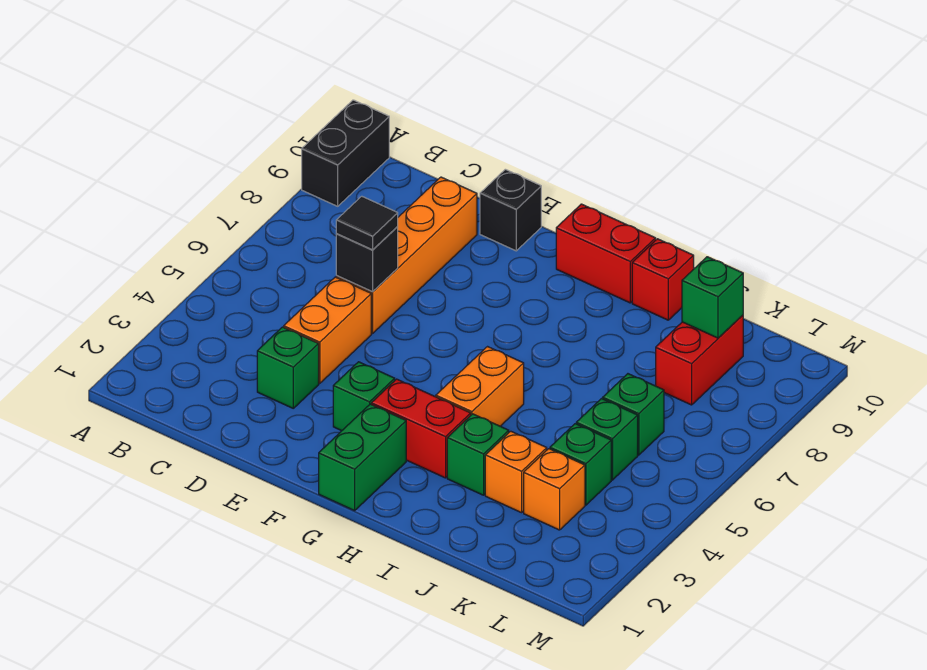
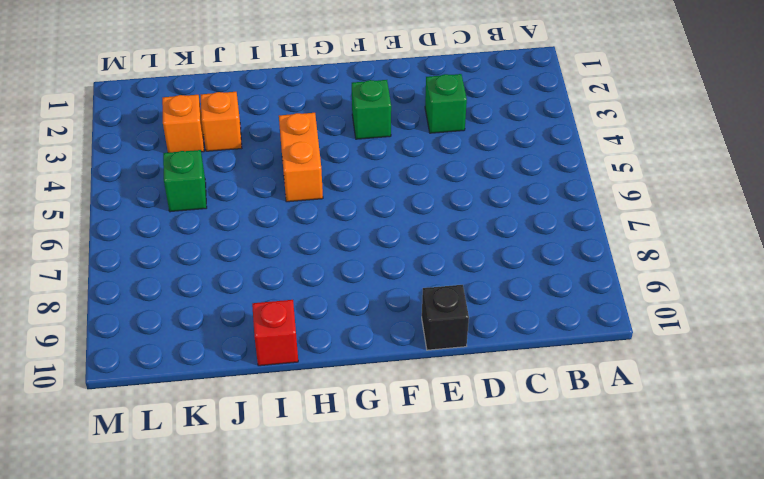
none -> black 1x2 brick [302,100,389,206]
none -> orange 1x2 brick [284,277,371,384]
none -> orange 1x4 brick [336,177,477,333]

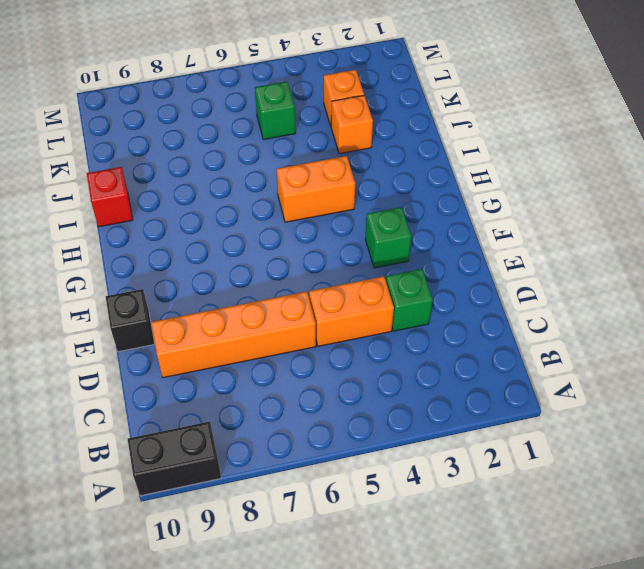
none -> green 1x2 brick [319,404,406,511]
none -> red 1x2 brick [371,379,471,478]
none -> red 1x2 brick [556,204,656,303]

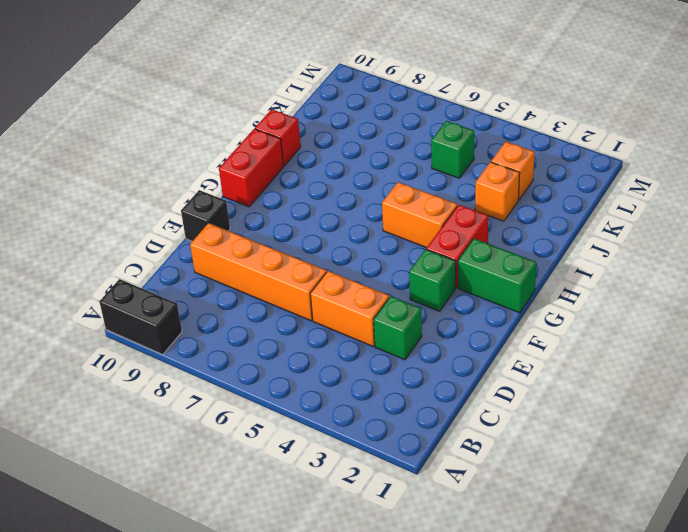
none -> green 1x1 brick [447,414,509,495]
none -> green 1x1 brick [550,424,611,505]
none -> green 1x1 brick [603,374,664,455]

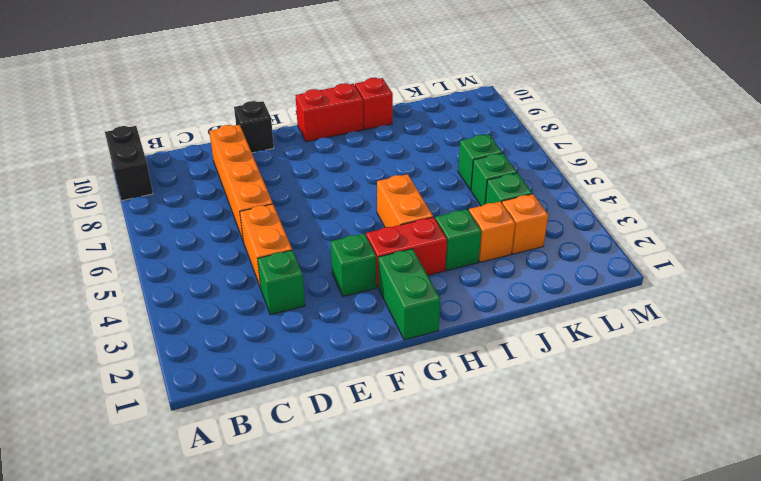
none -> red 1x2 brick [656,315,743,405]
none -> black 1x1 brick [336,226,398,292]
none -> green 1x1 brick [682,257,743,338]

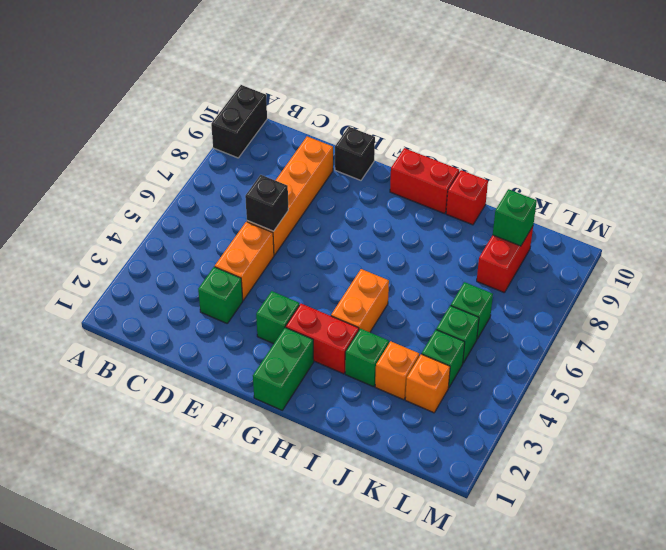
none -> black 1x1 tile [336,196,398,250]

